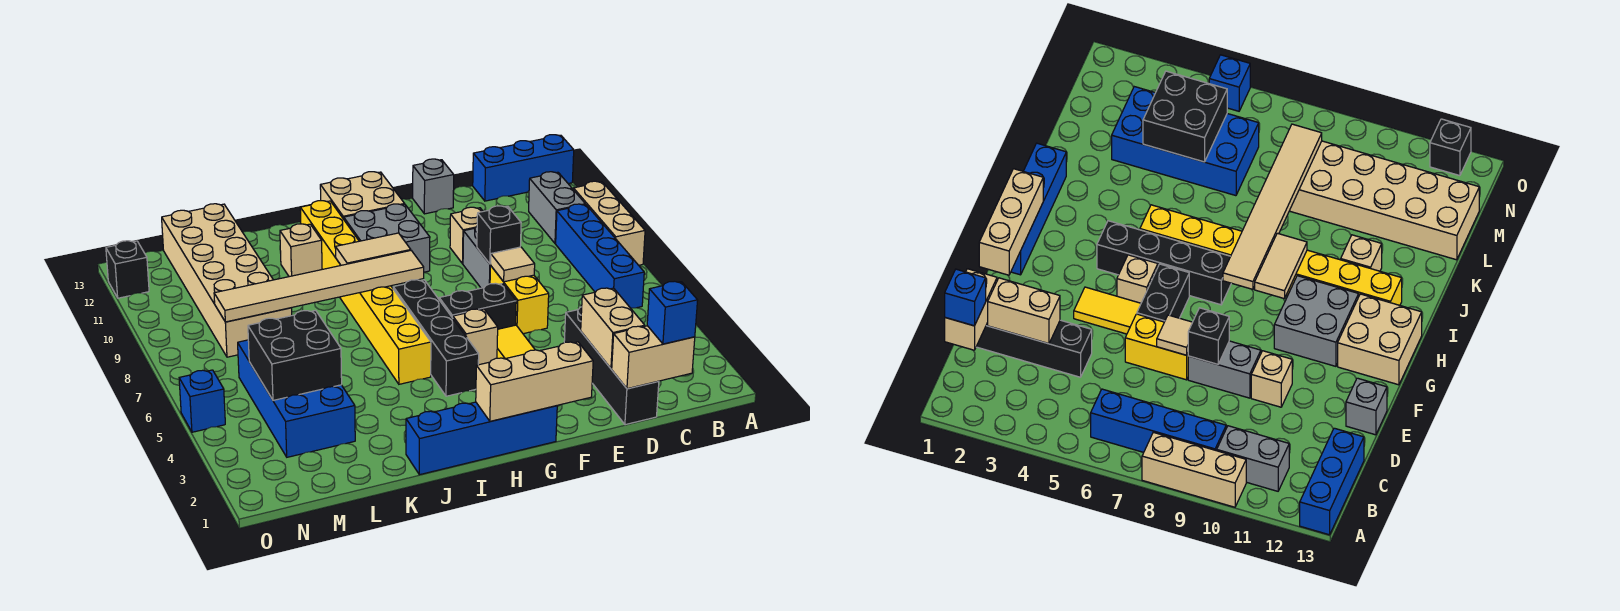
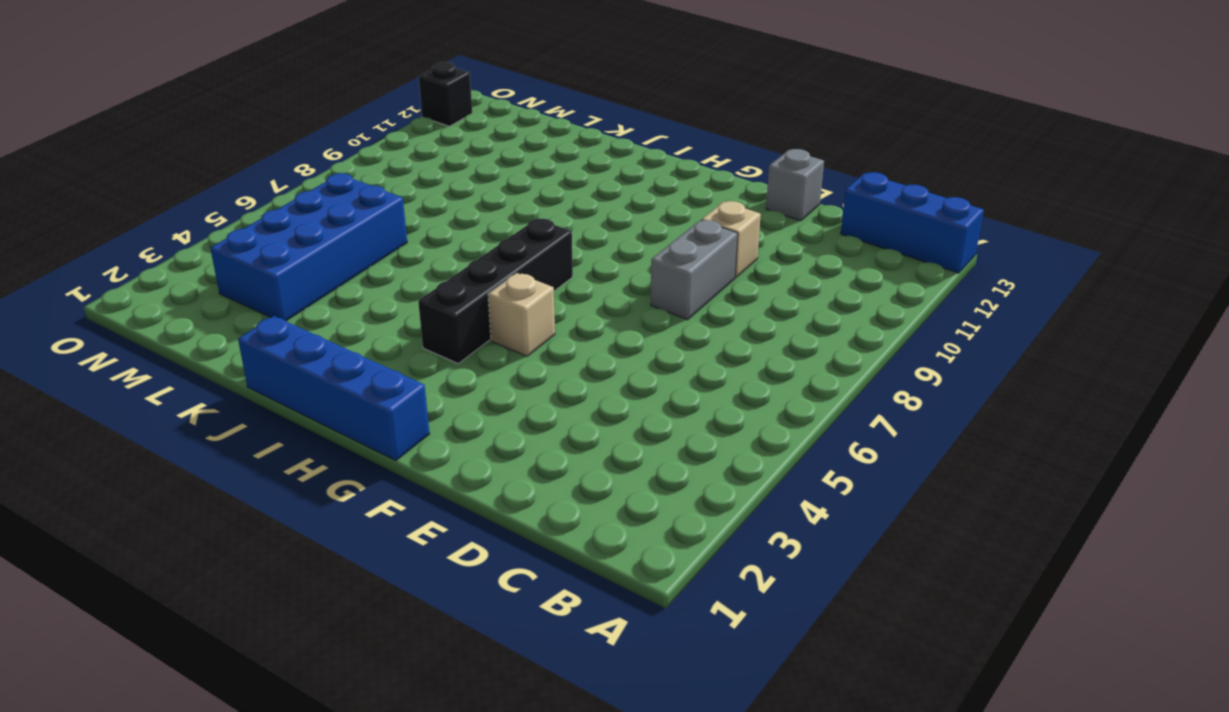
none -> tan 1x3 brick [573,181,645,265]
none -> blue 1x4 brick [556,204,644,308]
none -> grey 1x2 brick [529,172,585,244]
none -> black 1x4 brick [564,307,659,425]

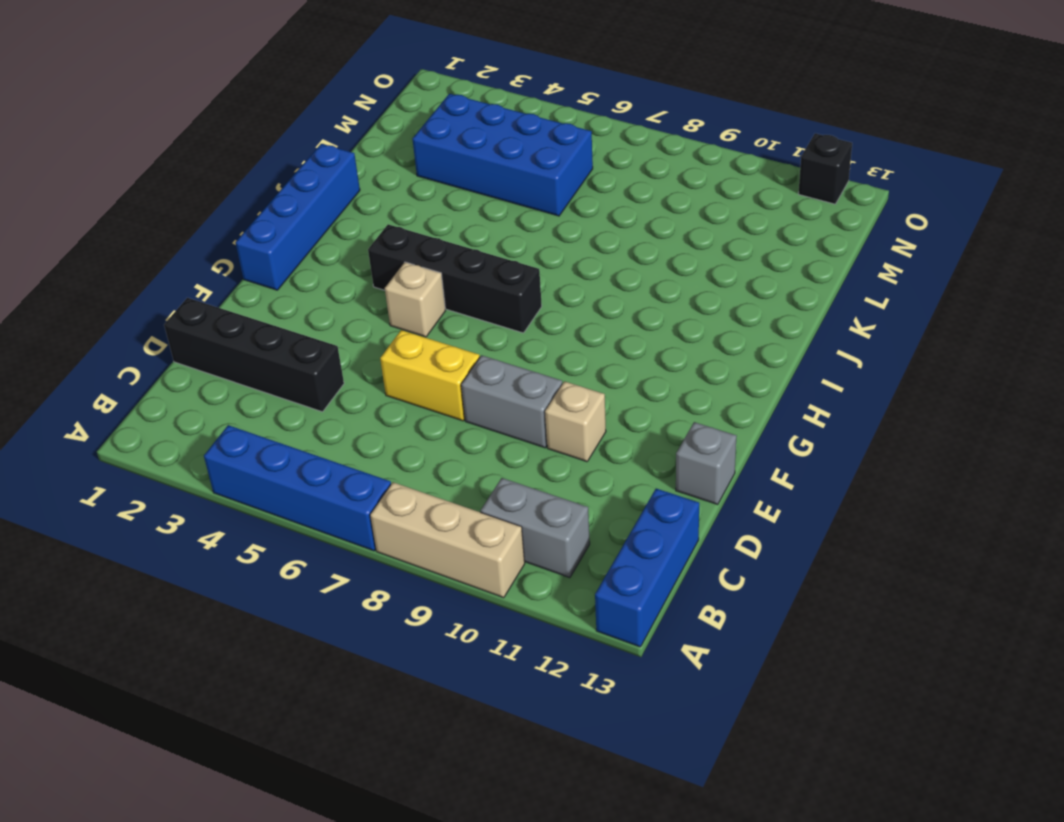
blue 1x4 brick [204,425,391,551] -> blue 1x4 brick moved to [556,204,644,308]
none -> yellow 1x2 tile [497,325,535,359]
none -> black 1x2 brick [439,283,516,329]
none -> grey 2x2 brick [344,204,430,272]
none -> tan 2x2 brick [320,172,404,219]

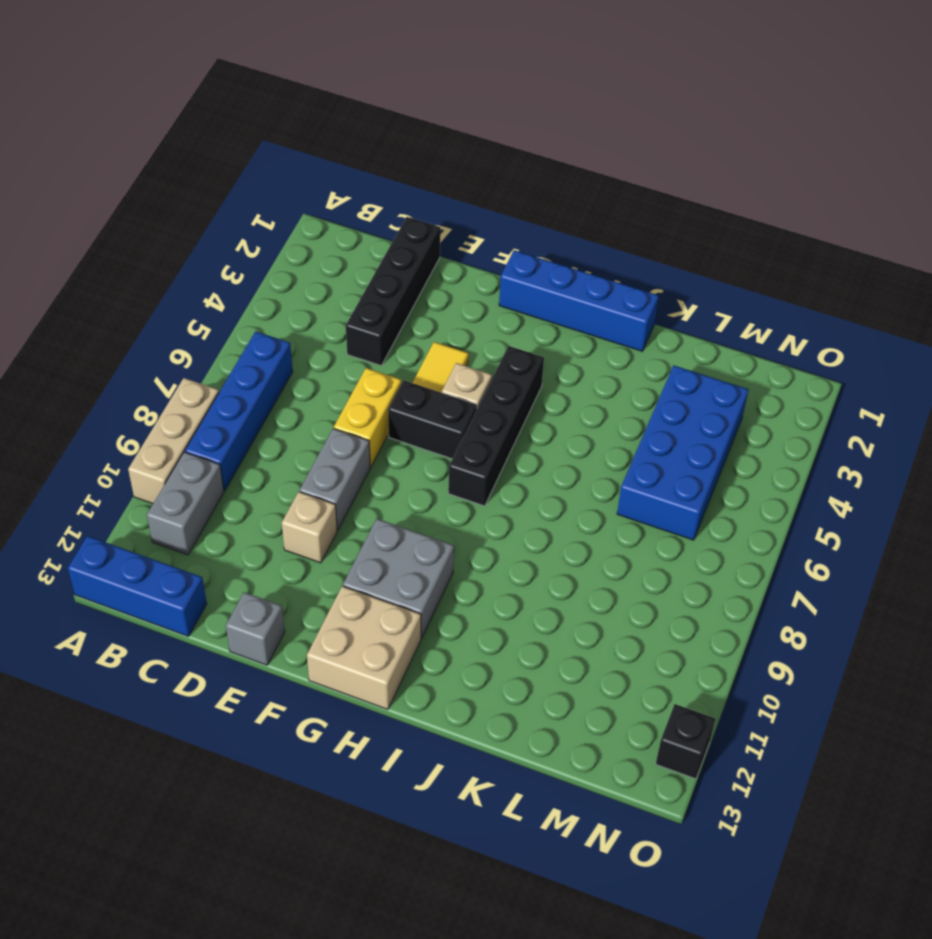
none -> yellow 1x8 brick [300,201,431,384]
none -> tan 1x1 brick [280,224,322,277]
none -> tan 2x6 brick [162,204,292,357]
none -> blue 1x1 brick [179,370,225,432]

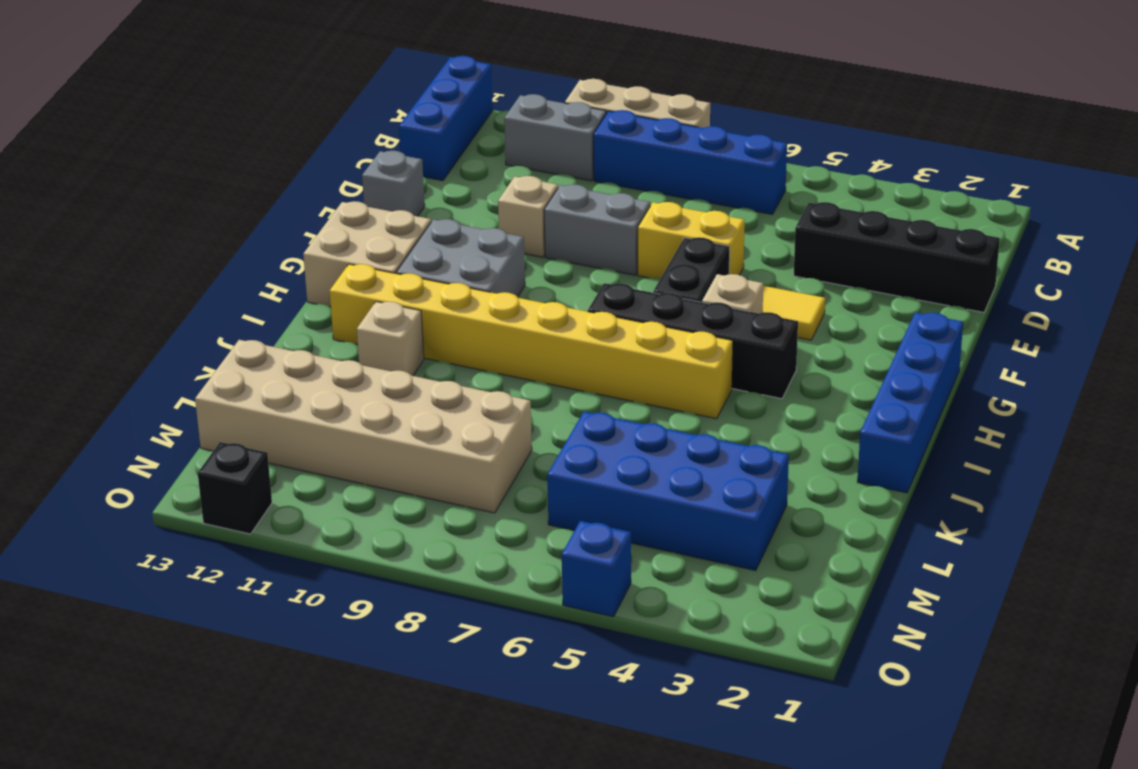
none -> tan 1x2 brick [612,326,695,389]
none -> tan 1x2 brick [581,288,645,369]
none -> tan 1x1 tile [490,247,535,282]
none -> black 1x1 brick [477,206,521,264]

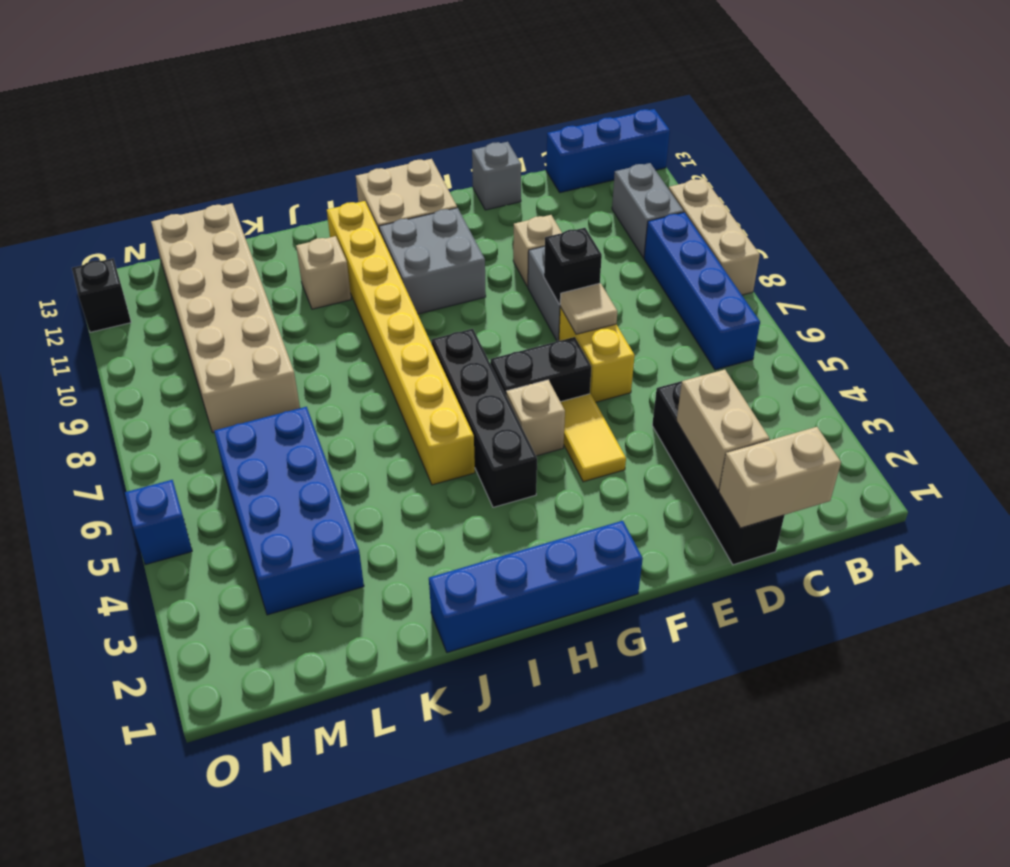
none -> tan 1x3 brick [476,342,593,421]
none -> tan 1x6 tile [214,251,424,322]
none -> tan 1x2 tile [335,233,411,265]
none -> black 2x2 brick [248,310,342,400]

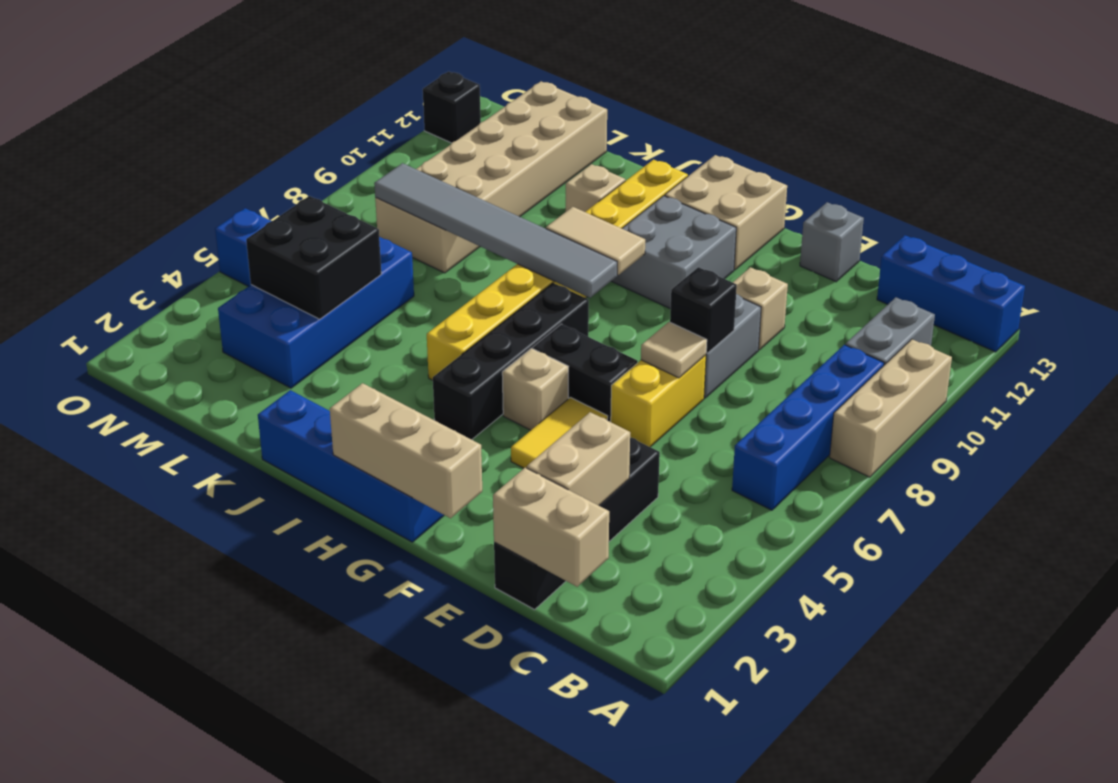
grey 1x6 tile [374,163,617,298] -> tan 1x6 tile [214,251,424,322]
none -> blue 1x1 brick [647,281,698,344]

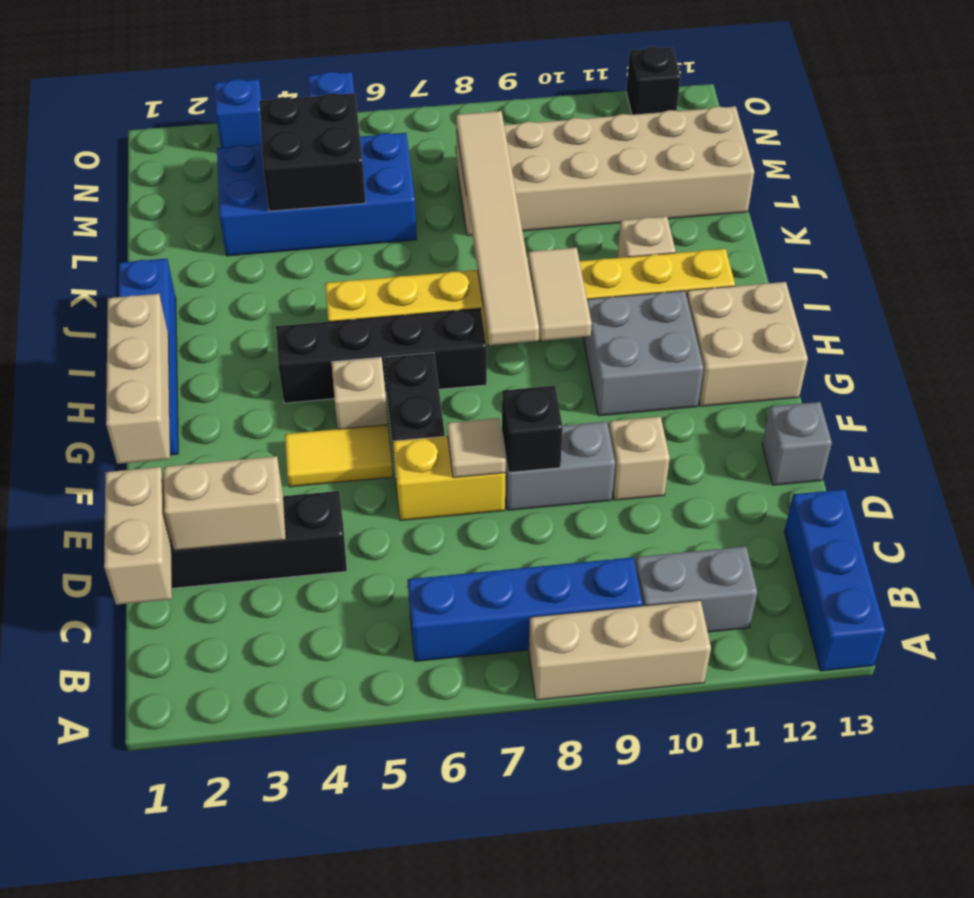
blue 1x1 brick [215,79,262,148] -> blue 1x1 brick moved to [647,281,698,344]

